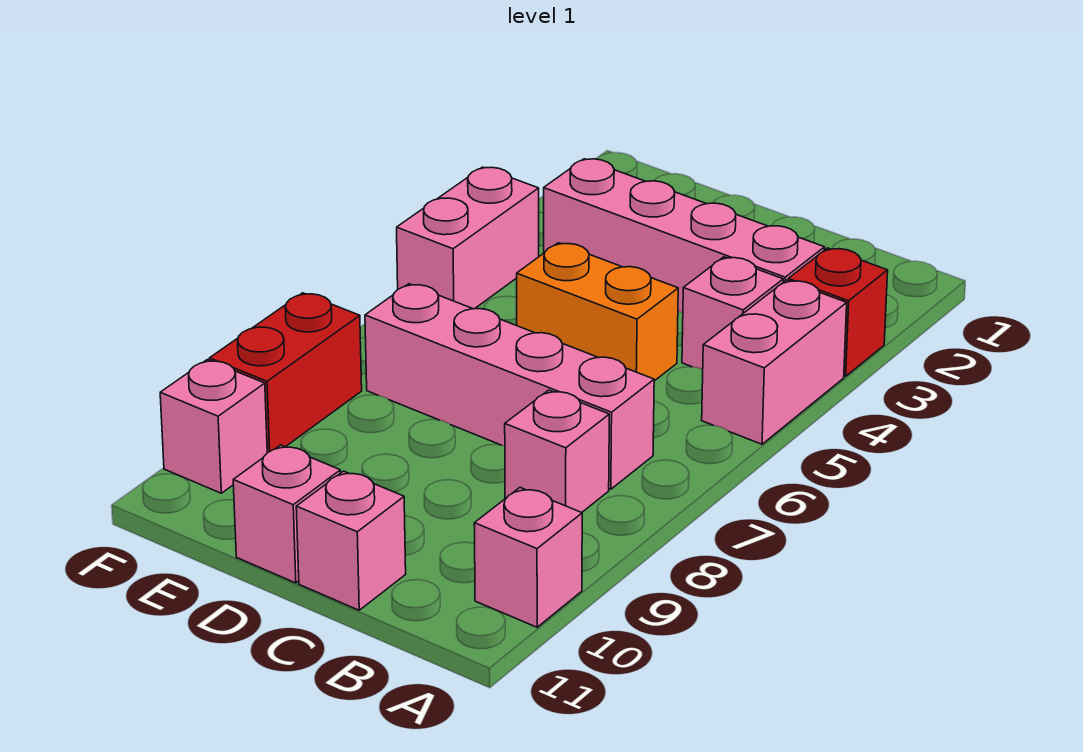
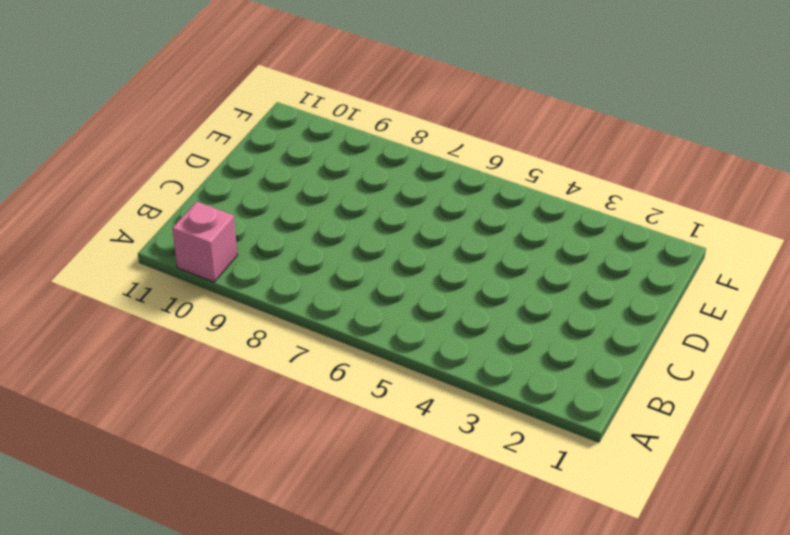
none -> red 1x1 brick [788,248,888,376]
none -> pink 1x2 brick [702,280,847,444]
none -> pink 1x4 brick [544,159,825,313]

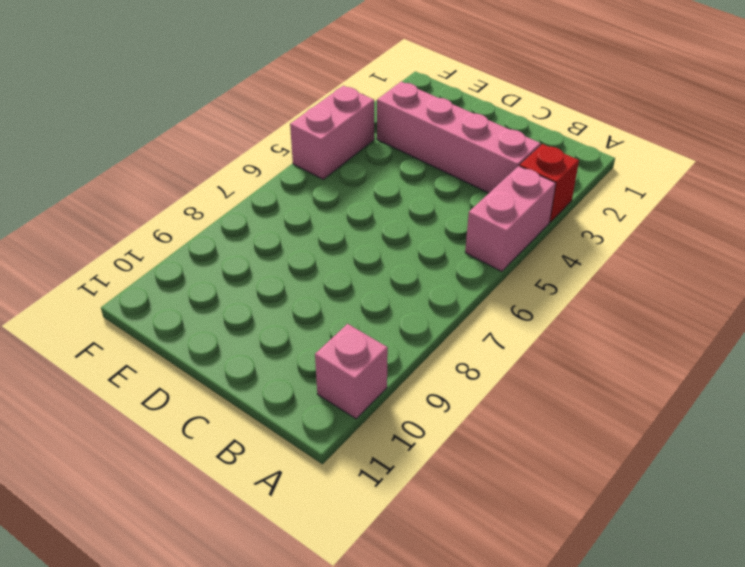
none -> pink 1x1 brick [682,257,783,369]
none -> pink 1x4 brick [365,284,654,489]
none -> pink 1x1 brick [505,390,609,512]

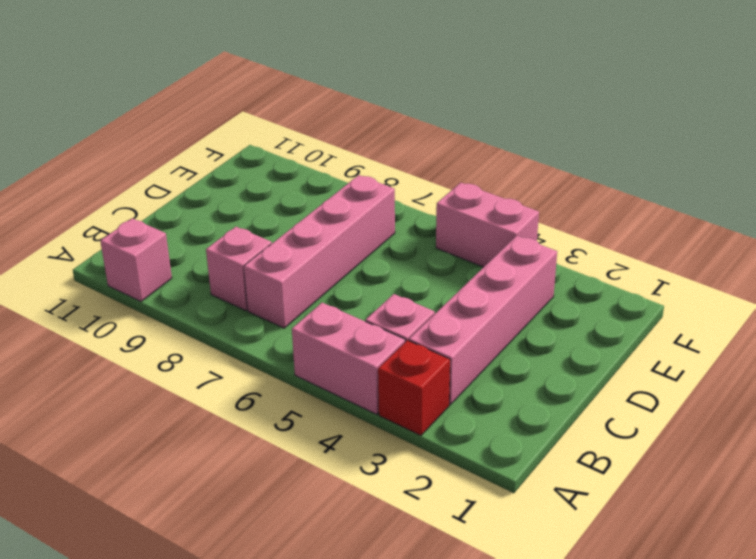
none -> orange 1x2 brick [517,243,678,381]
none -> pink 1x1 brick [296,471,406,610]
none -> pink 1x1 brick [233,445,341,583]

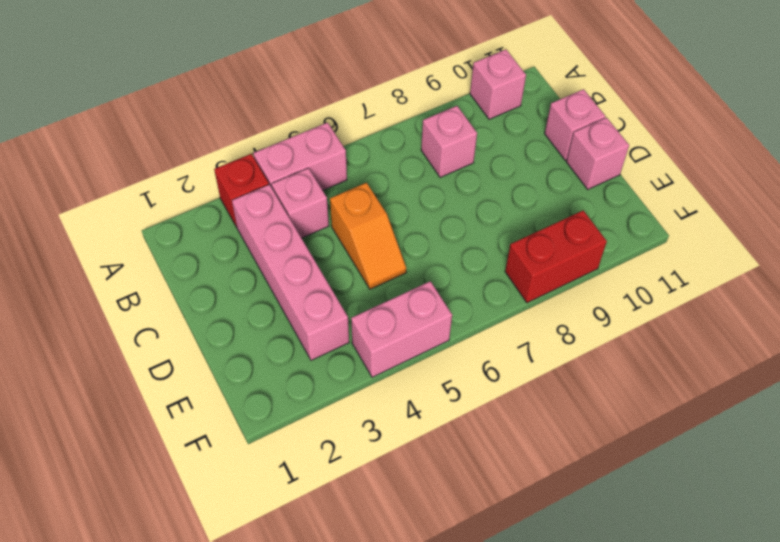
orange 1x2 slope [330,183,406,289] -> orange 1x2 brick [517,243,678,381]
none -> pink 1x4 brick [365,284,654,489]
none -> pink 1x1 brick [160,360,267,493]

